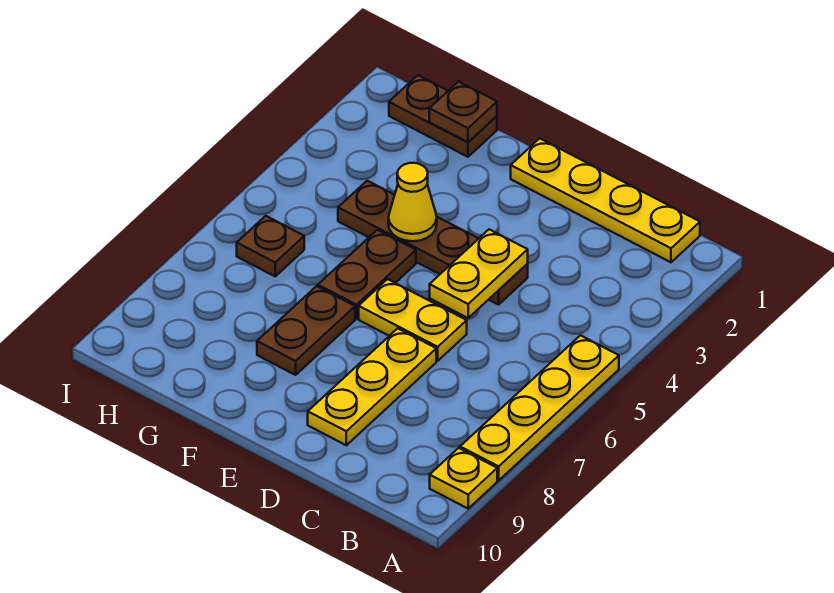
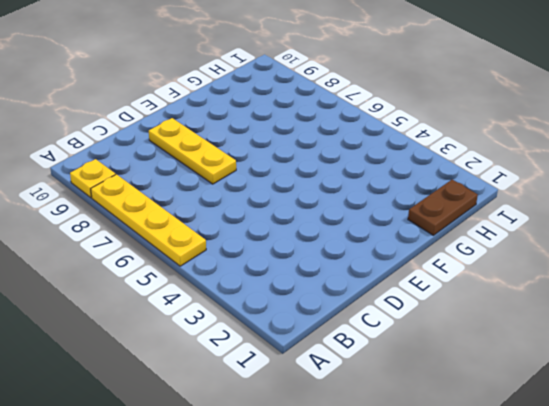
none -> yellow 1x4 plate [511,138,700,262]
none -> brown 1x4 plate [338,181,528,305]
none -> yellow 1x2 plate [359,279,467,361]

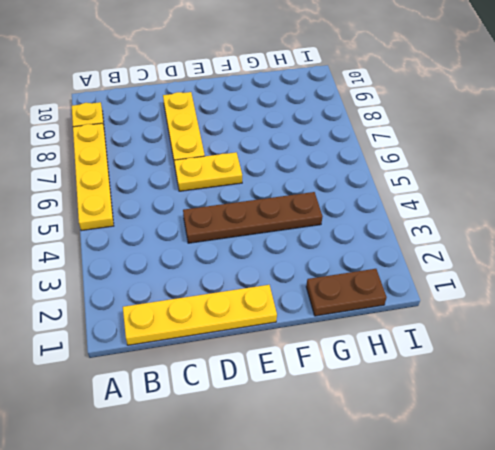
none -> brown 1x2 plate [318,230,416,319]
none -> brown 1x2 plate [257,286,355,375]
none -> brown 1x1 plate [237,216,304,276]

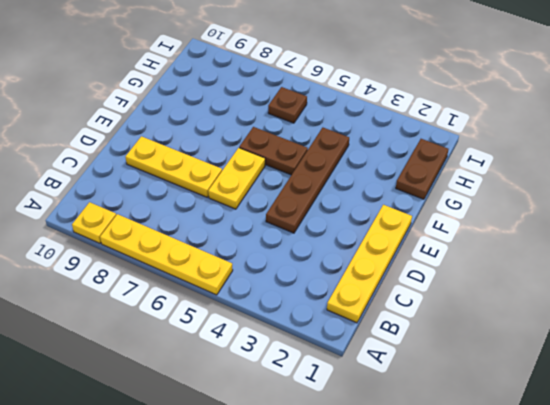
none -> brown 1x2 plate [257,286,355,375]
none -> yellow 1x2 plate [430,229,528,318]
none -> yellow 1x1 cone [388,163,437,241]

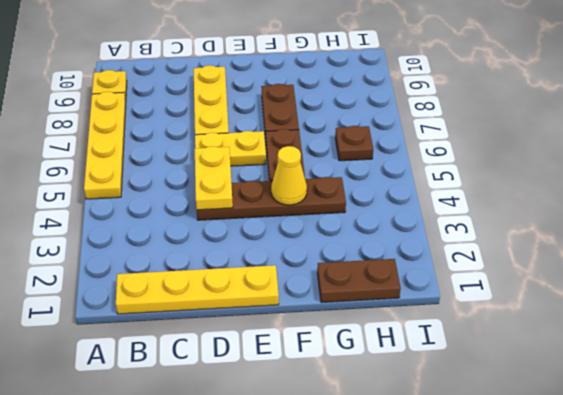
none -> brown 1x1 plate [429,82,497,142]

